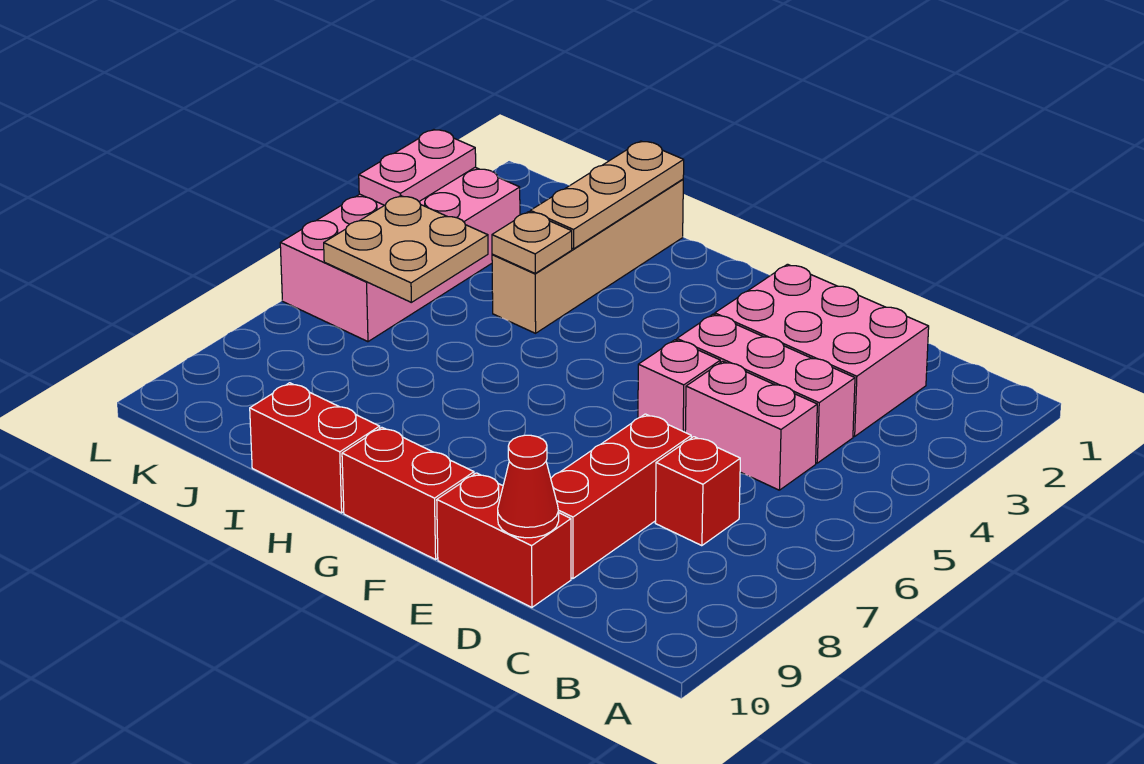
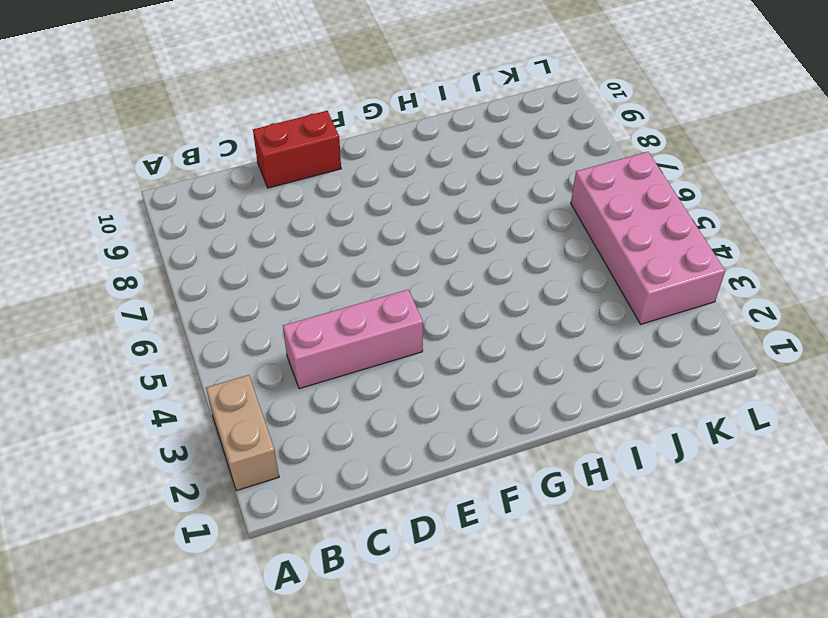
tan 1x2 brick [206,375,279,491] -> none
none -> pink 2x3 brick [715,264,929,436]
none -> pink 1x2 brick [685,361,817,490]
none -> red 1x1 brick [655,437,740,546]

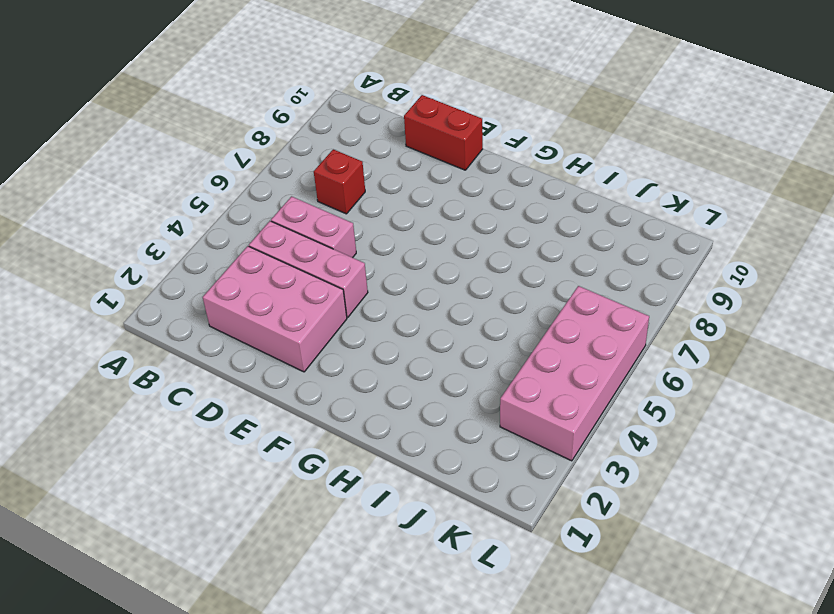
none -> red 1x3 brick [551,414,691,579]
none -> pink 1x1 brick [638,340,720,432]
none -> red 1x2 brick [342,427,474,559]

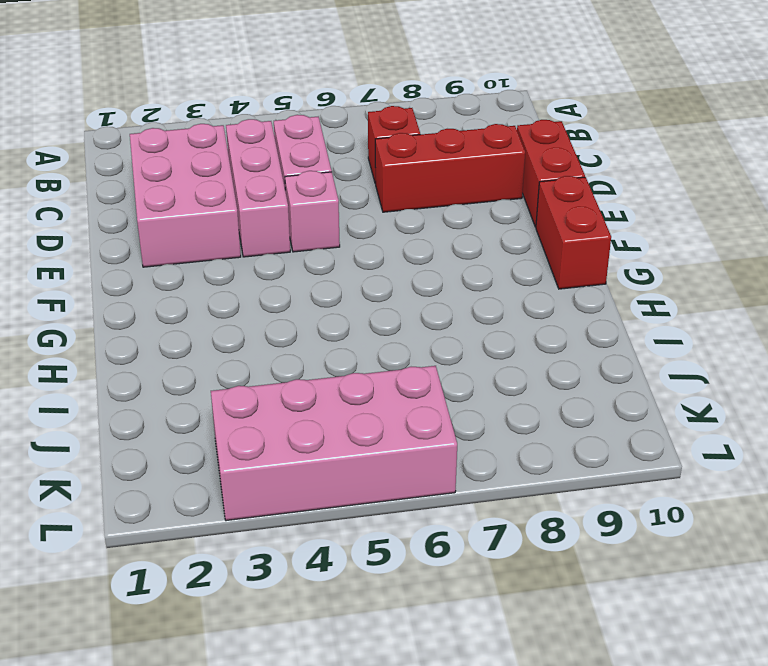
none -> red 1x2 brick [250,383,380,513]
none -> tan 1x4 brick [492,179,683,333]
none -> red 1x1 cone [498,435,559,538]

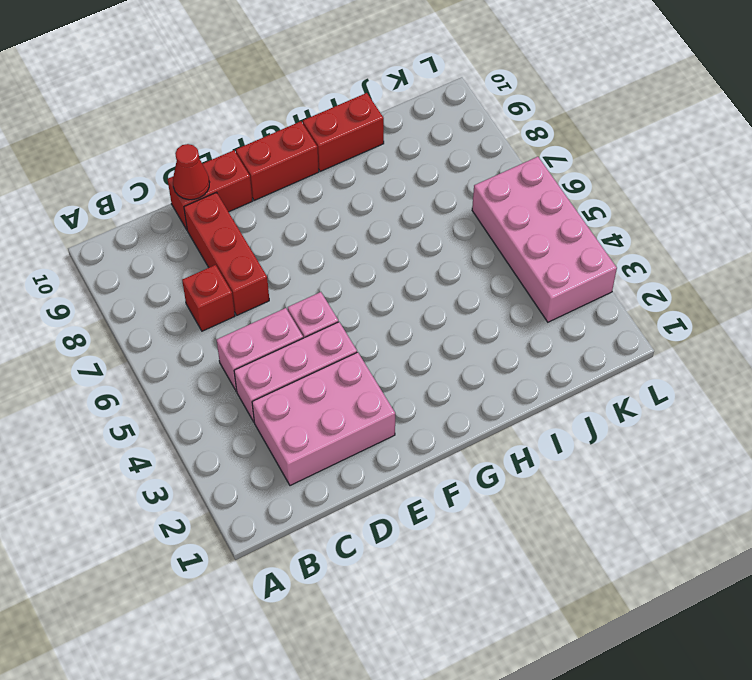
none -> tan 1x4 brick [492,179,683,333]
none -> tan 1x3 plate [530,141,684,249]
none -> tan 1x1 plate [492,212,572,273]

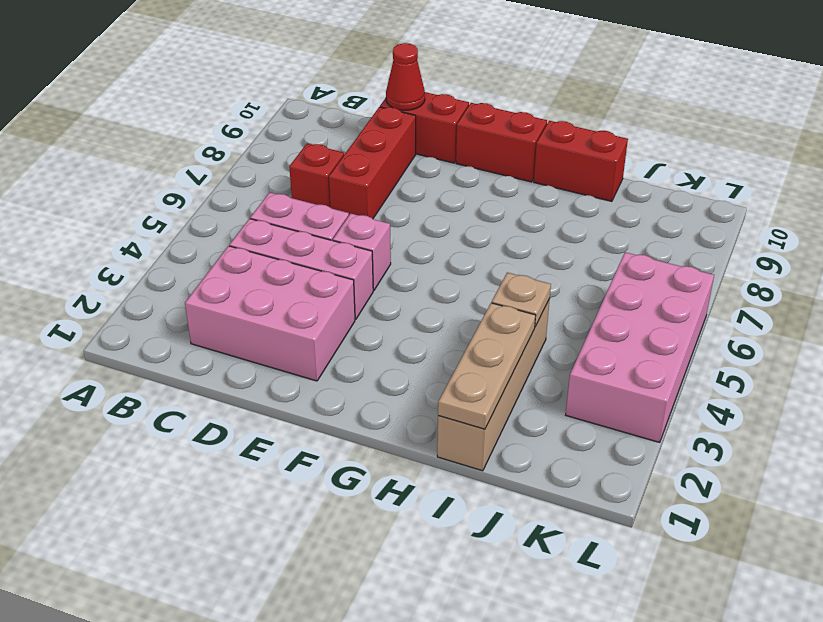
none -> tan 2x2 plate [324,196,488,302]
none -> pink 1x2 plate [359,130,476,205]

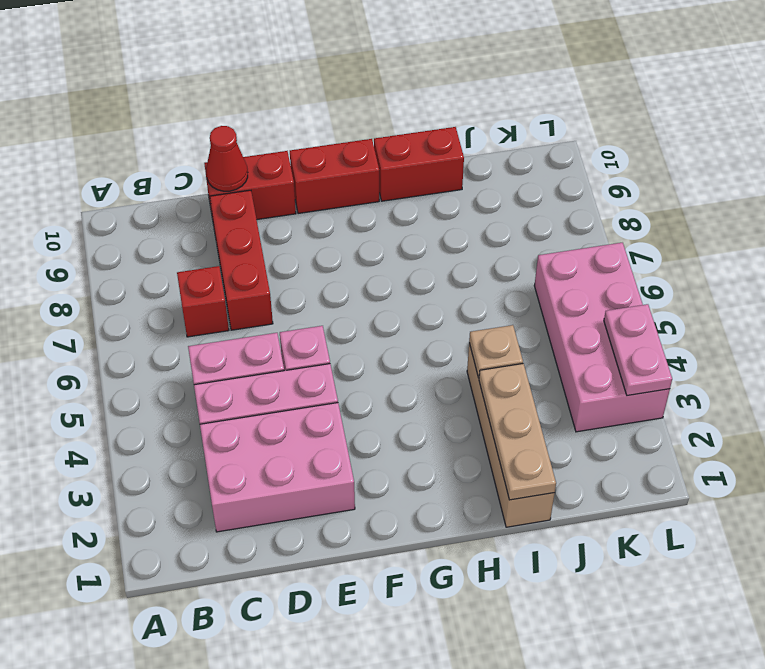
none -> tan 2x2 plate [324,196,488,302]

